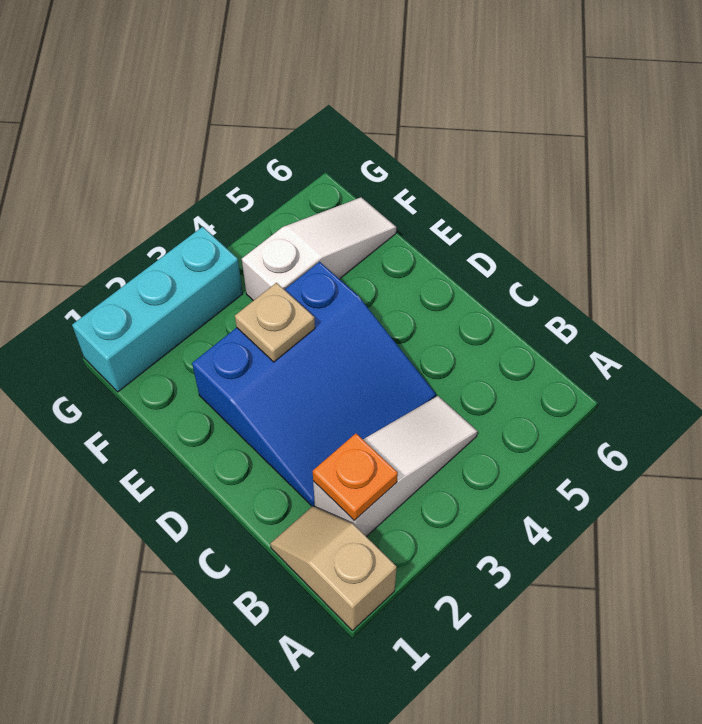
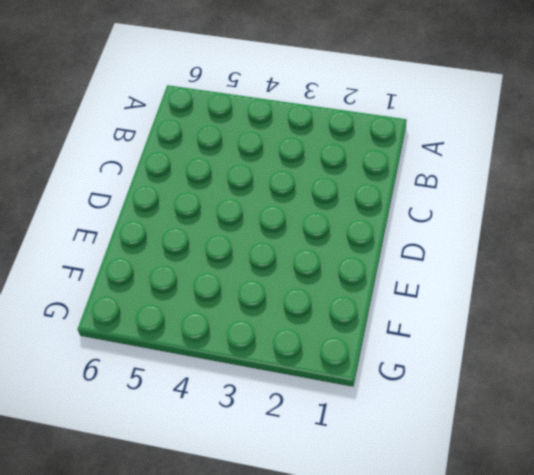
none -> tan 1x2 slope [270,506,397,630]
none -> white 1x3 slope [313,396,477,537]

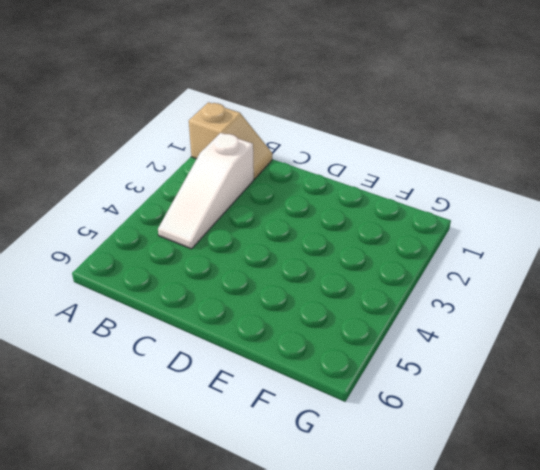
none -> blue 3x3 slope [192,262,436,506]
none -> white 1x3 slope [242,197,396,301]

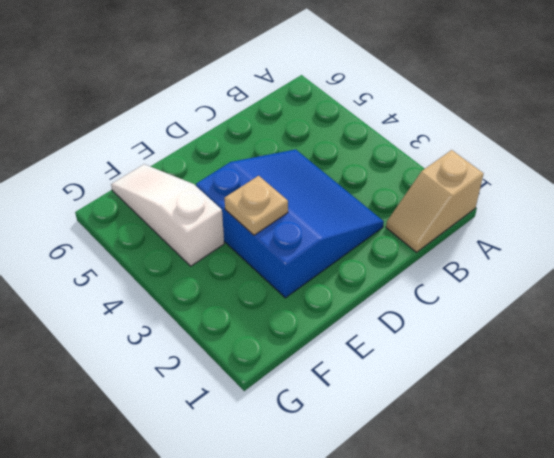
none -> white 1x3 slope [313,396,477,537]
none -> cyan 1x3 brick [72,227,243,392]

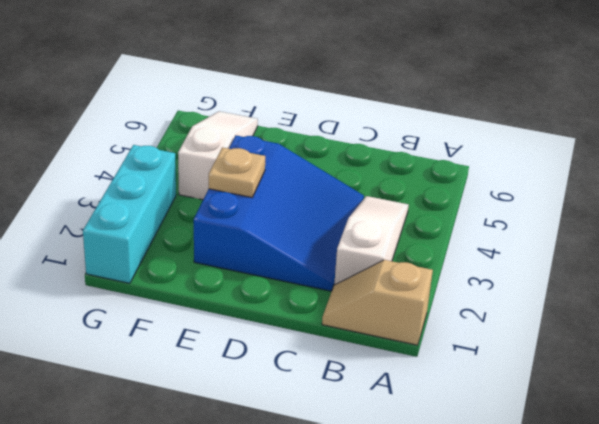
none -> orange 1x1 plate [313,434,398,520]

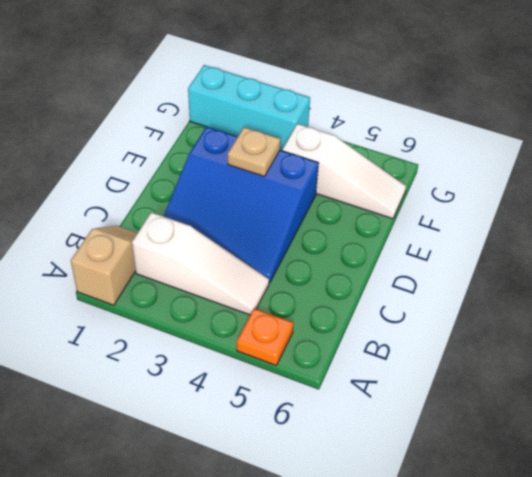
orange 1x1 plate [237,309,293,366] -> orange 1x1 plate moved to [313,434,398,520]

